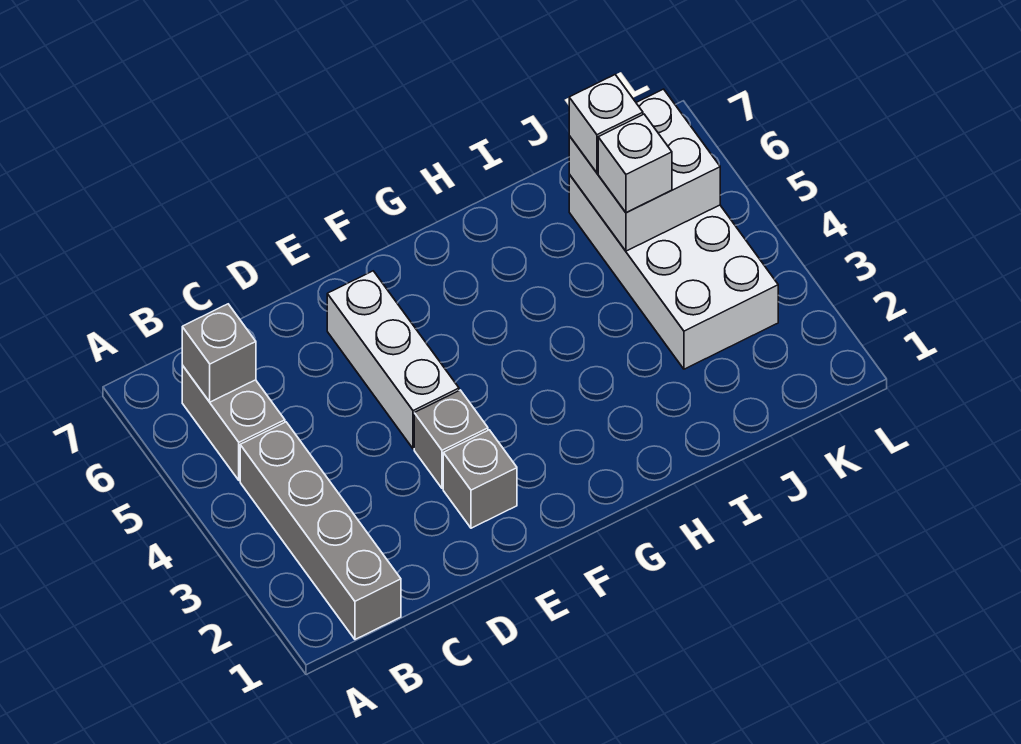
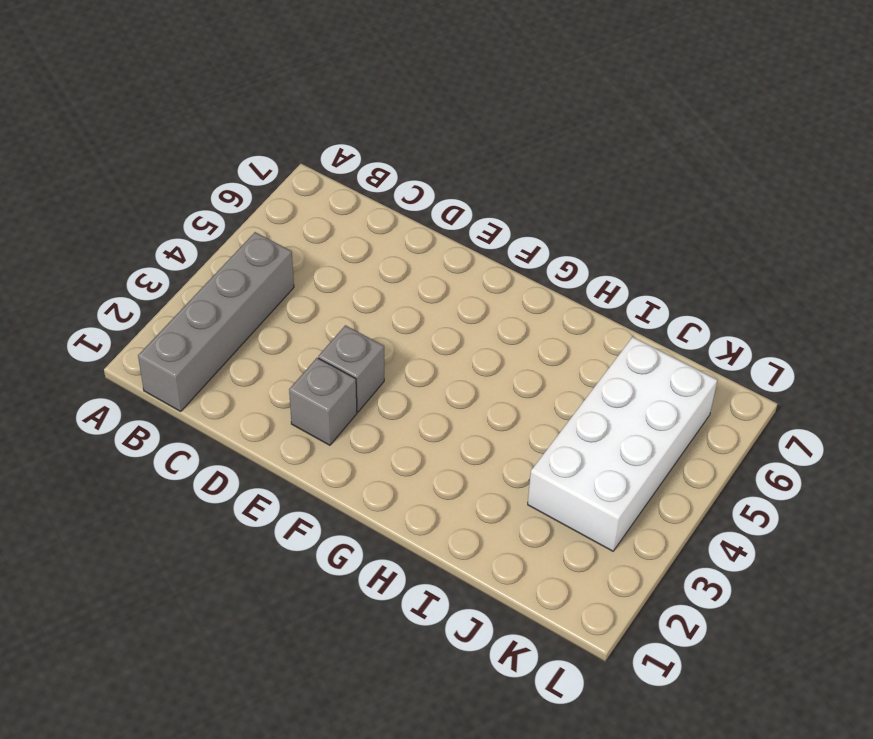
none -> grey 1x2 brick [182,365,285,480]
none -> white 1x3 brick [327,271,459,449]

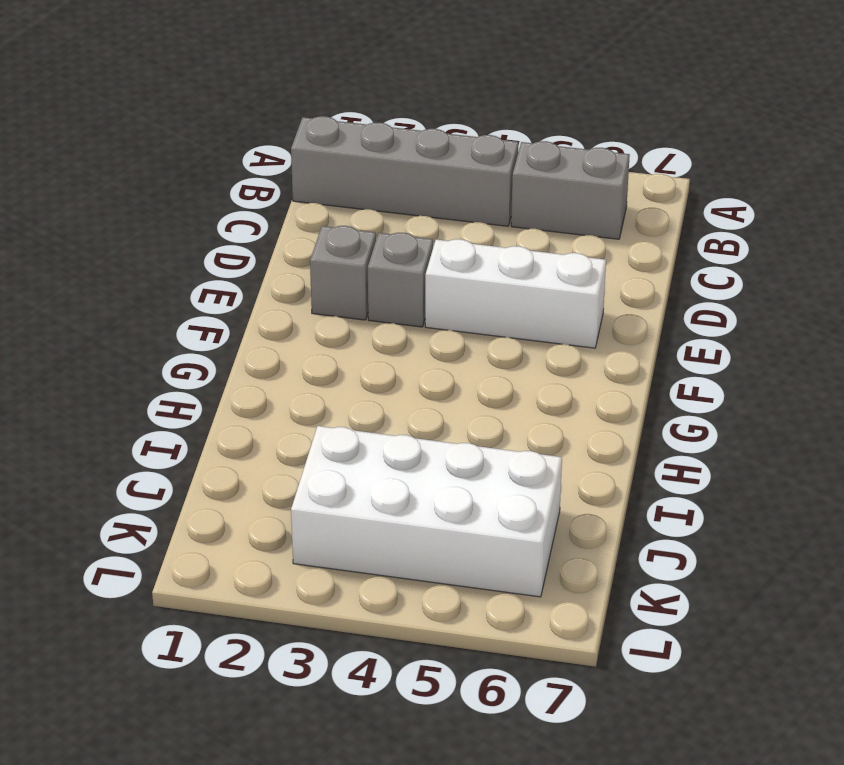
none -> grey 1x1 brick [182,304,256,402]
none -> white 2x2 brick [569,89,720,251]

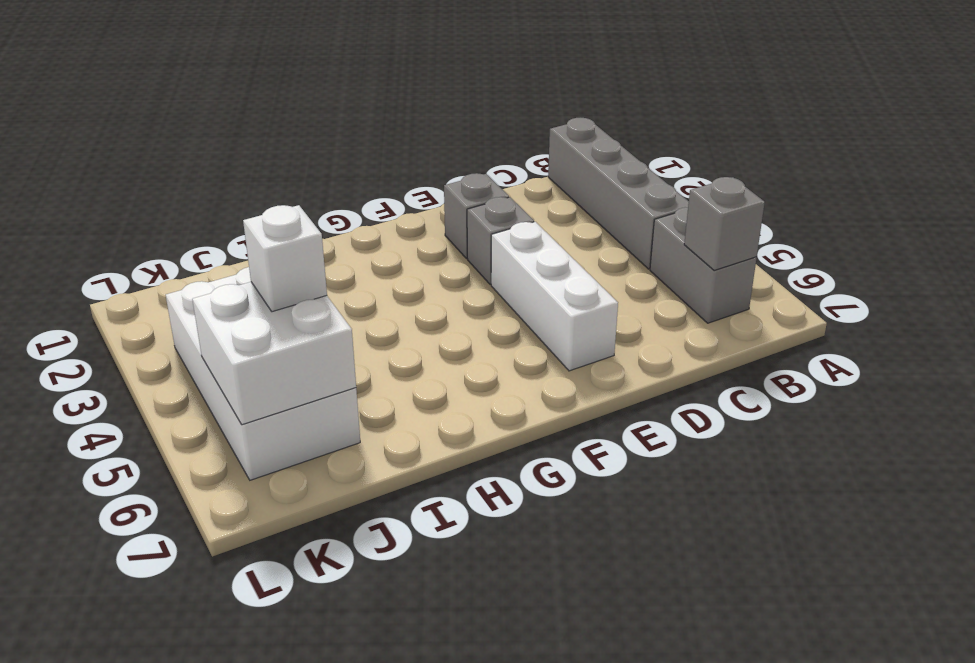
none -> white 1x1 brick [569,75,643,173]

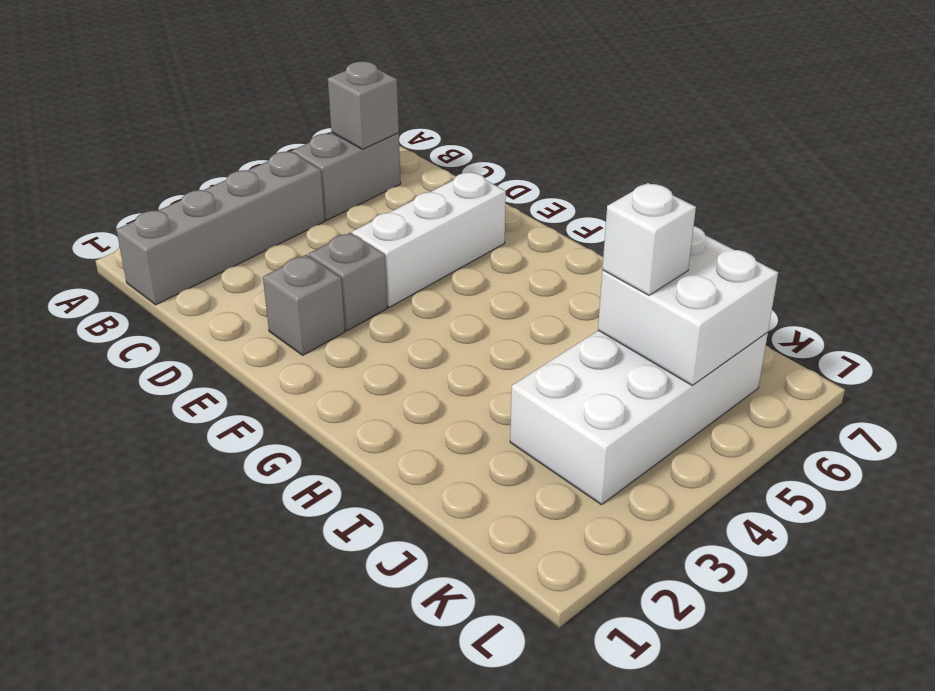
none -> white 1x1 brick [569,75,643,173]

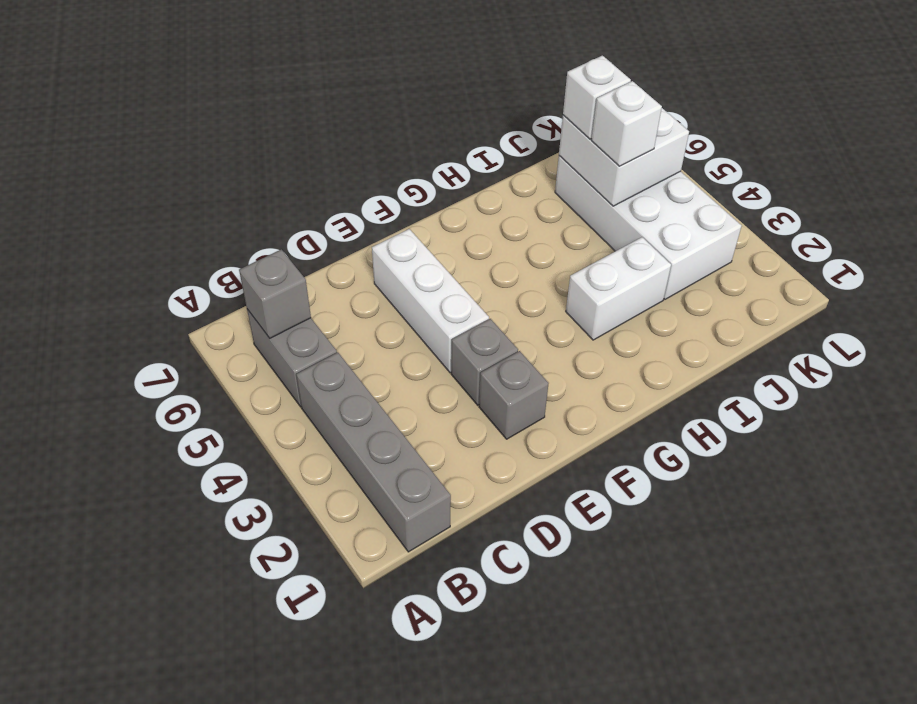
white 1x2 brick [566,237,671,340] -> none

